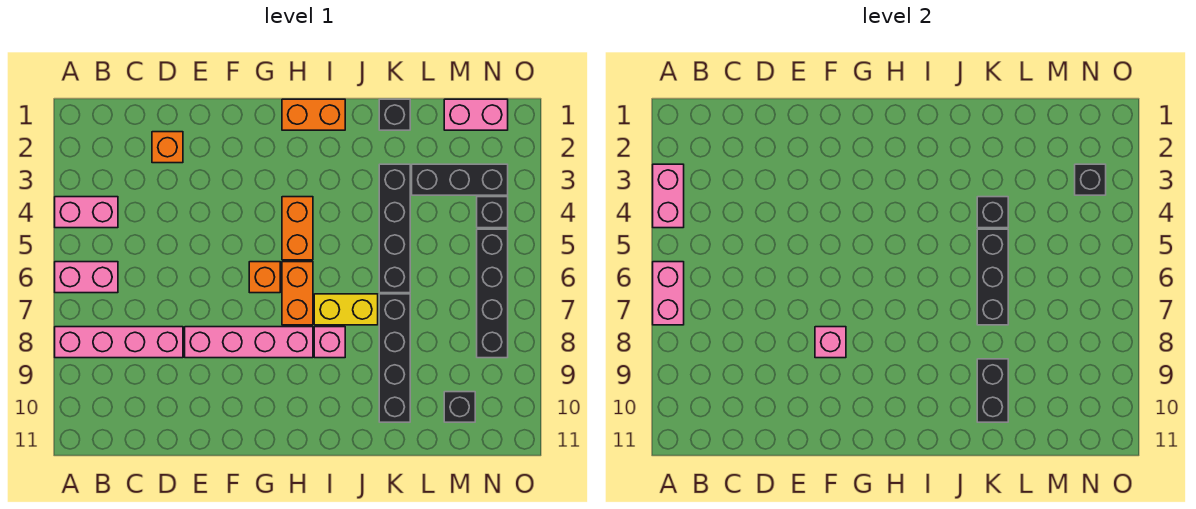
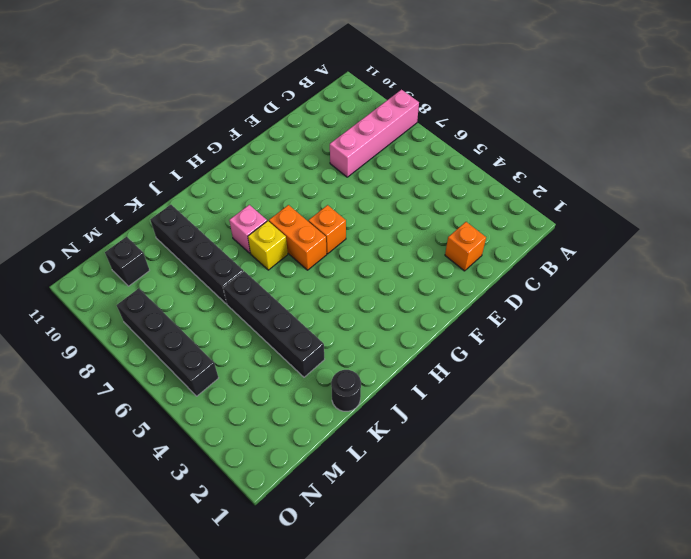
yellow 1x1 brick [248,221,288,270] -> yellow 1x2 brick [314,294,378,325]
black 1x1 round brick [331,370,361,411] -> black 1x1 brick [379,99,410,130]
none -> pink 1x2 brick [55,197,118,228]
none -> pink 1x2 brick [55,262,118,293]
none -> pink 1x4 brick [185,327,313,358]

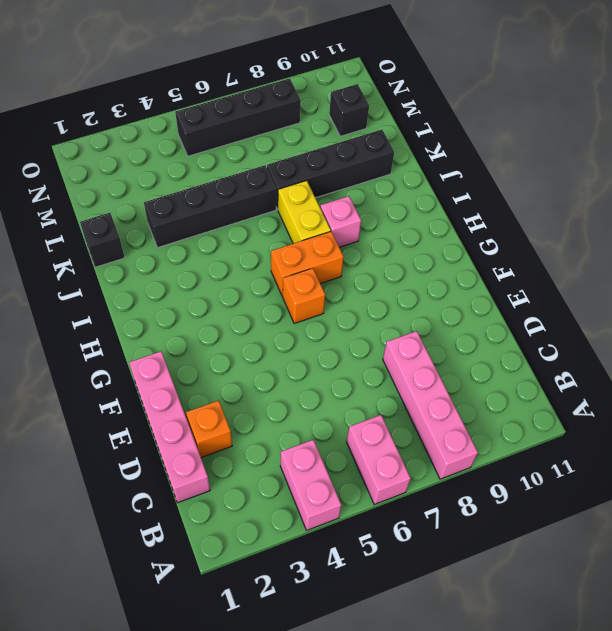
pink 1x4 brick [129,351,210,503] -> pink 1x4 brick moved to [185,327,313,358]
none -> orange 1x2 brick [282,99,345,130]
none -> orange 1x2 brick [282,197,313,260]
none -> black 1x3 brick [412,164,508,195]

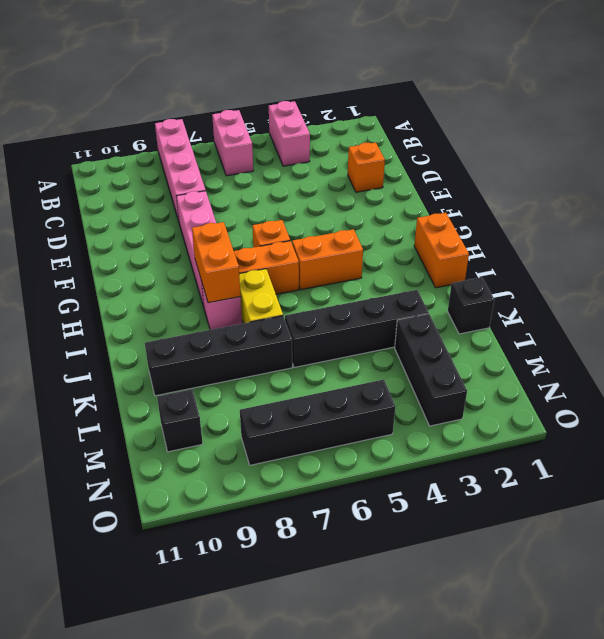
orange 1x2 brick [192,222,241,303] -> none
none -> pink 1x2 brick [444,99,508,130]
none -> black 1x1 brick [477,197,508,228]
none -> pink 1x2 brick [653,164,684,228]

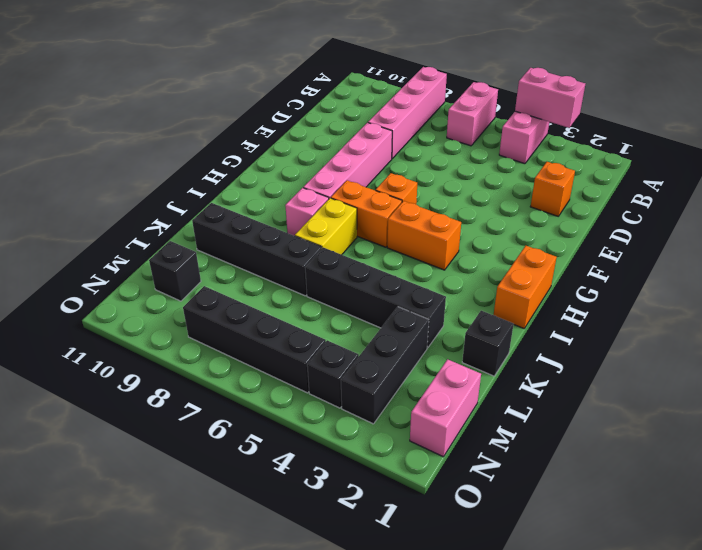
none -> pink 1x2 brick [653,262,684,325]
none -> pink 1x1 brick [815,327,846,358]
none -> black 1x1 brick [977,197,1008,228]

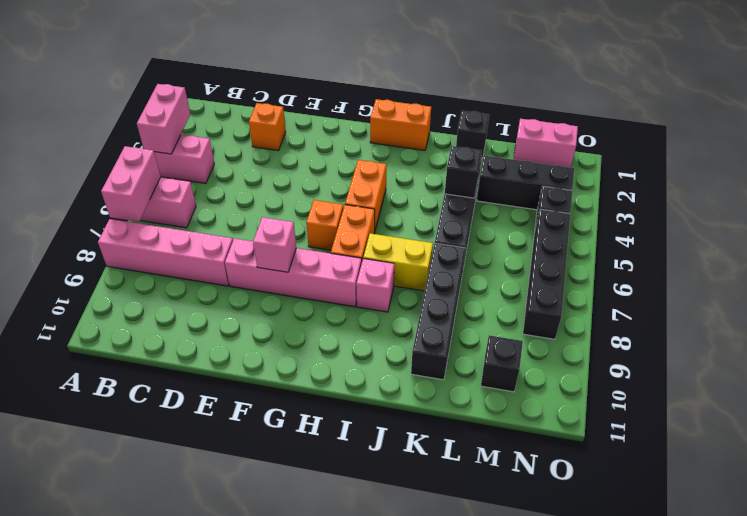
none -> black 1x3 brick [977,229,1008,325]
none -> black 1x2 brick [977,359,1008,422]
none -> black 1x1 brick [1075,164,1106,195]

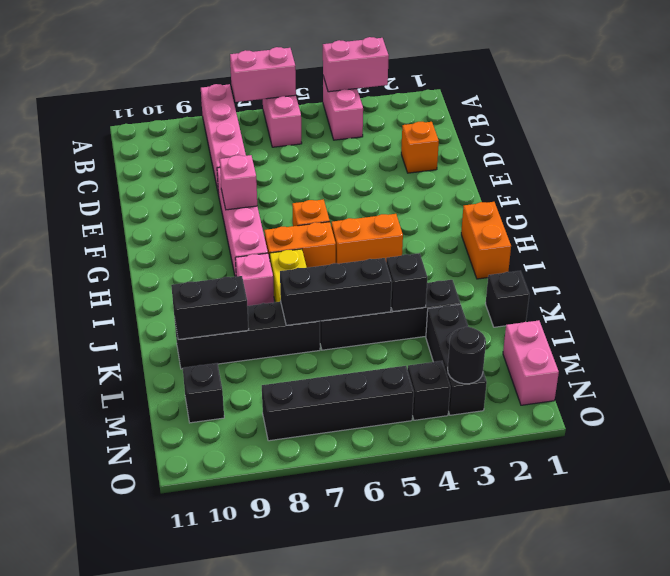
black 1x1 round brick [448,327,486,384] -> black 1x1 brick [1075,164,1106,195]

